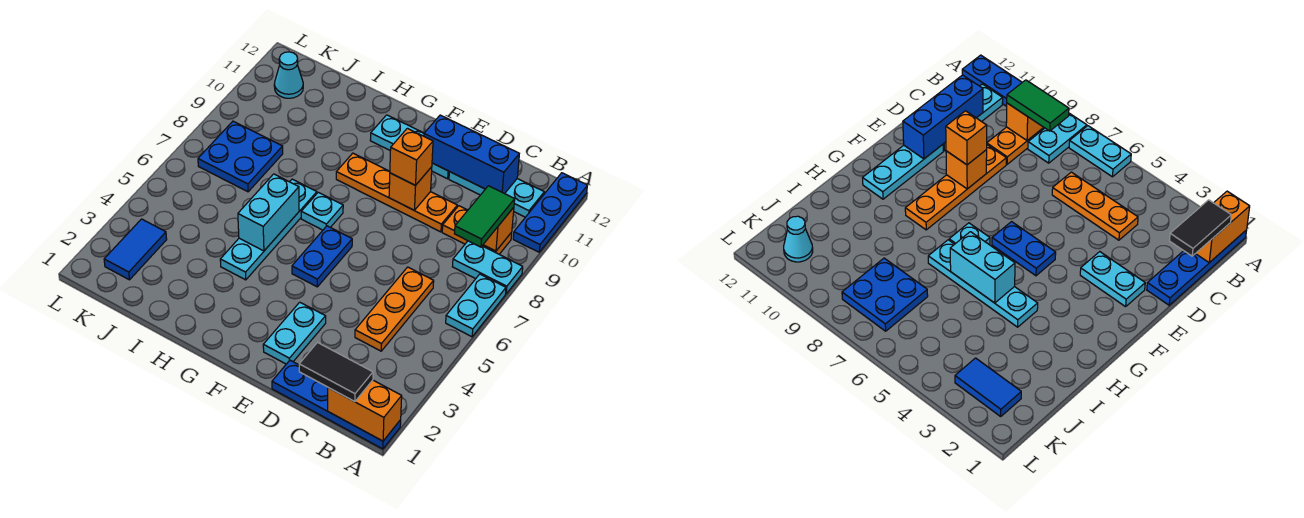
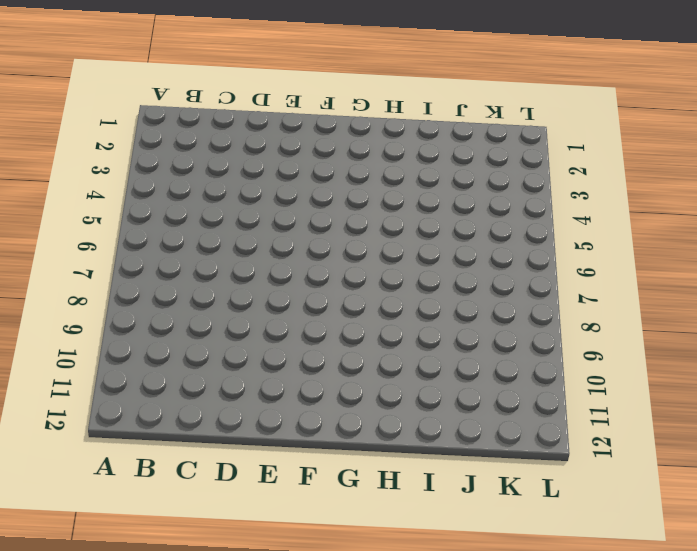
none -> blue 1x4 plate [272,360,401,449]
none -> cyan 1x2 plate [446,274,506,337]
none -> cyan 1x2 plate [452,241,523,294]

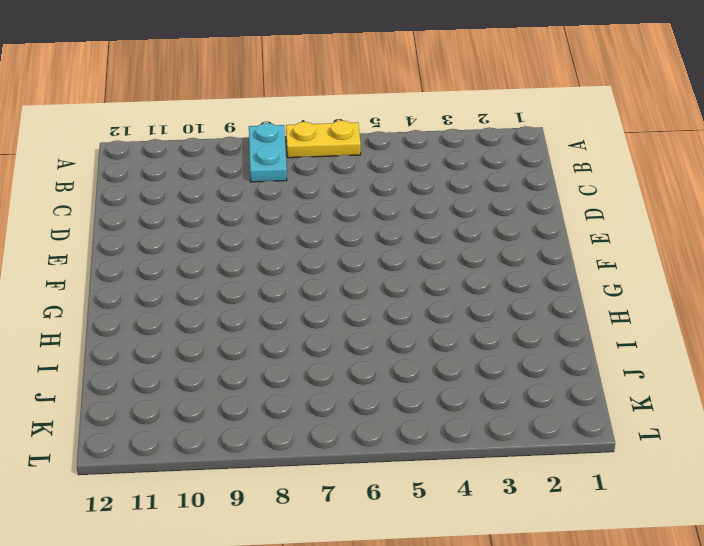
yellow 1x2 plate [286,120,361,158] -> cyan 1x2 plate [446,274,506,337]
none -> blue 1x4 plate [272,360,401,449]
none -> blue 1x3 plate [513,173,587,252]
none -> orange 1x2 plate [442,206,512,254]

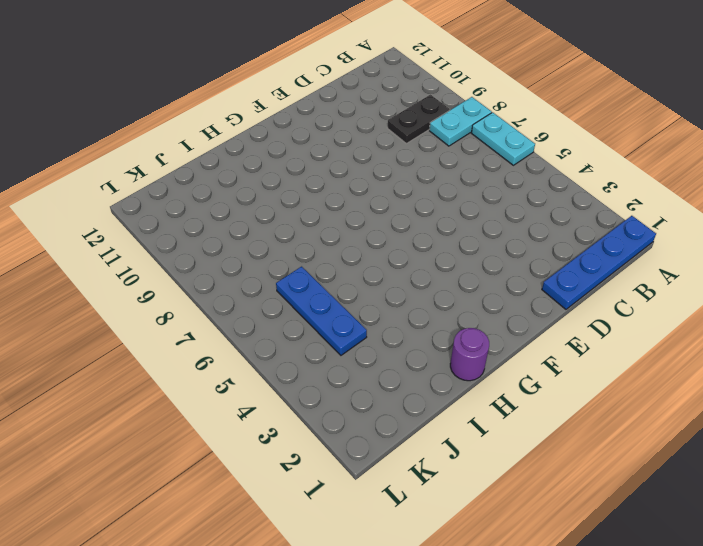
black 1x2 plate [387,95,450,143] -> orange 1x2 plate [442,206,512,254]
purple 1x1 round brick [450,328,489,381] -> none
blue 1x3 plate [276,267,367,355] -> blue 1x3 plate moved to [513,173,587,252]
none -> cyan 1x3 plate [449,172,544,217]
none -> orange 1x3 plate [355,267,434,351]
none -> orange 1x4 plate [336,153,457,232]

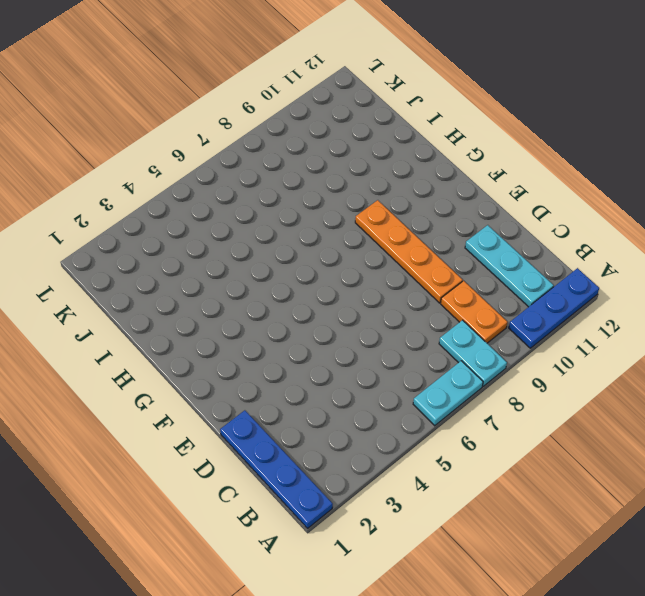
none -> orange 1x3 plate [355,267,434,351]
none -> cyan 1x2 plate [263,302,326,364]
none -> cyan 1x3 plate [370,115,449,179]

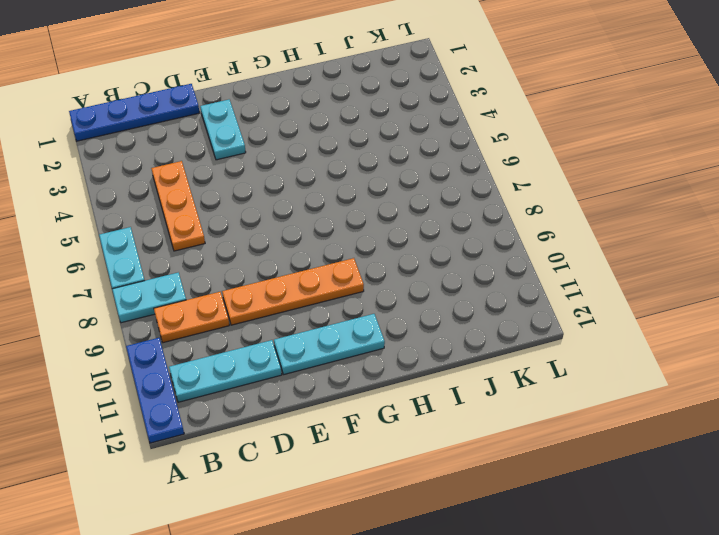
none -> blue 1x2 plate [292,226,352,287]
none -> cyan 1x1 plate [301,192,343,230]
none -> cyan 1x4 plate [220,179,317,280]

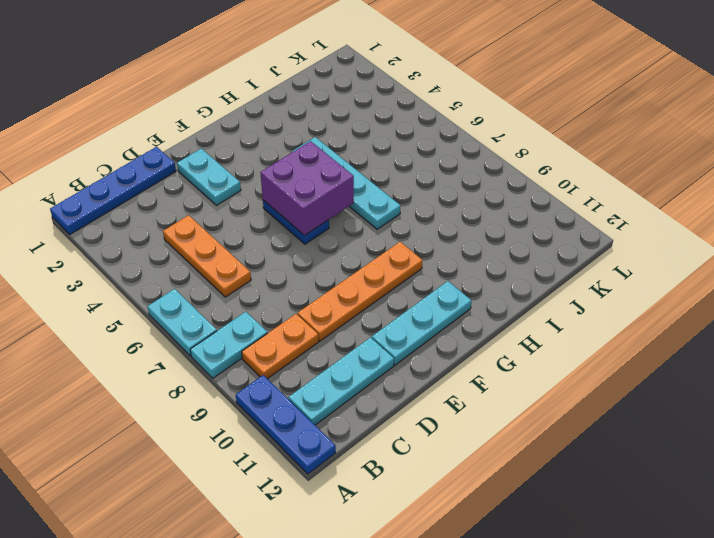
purple 2x2 brick [260,141,354,236] -> none
none -> cyan 1x1 plate [301,192,343,230]
none -> blue 2x2 plate [198,121,283,192]
none -> blue 1x2 tile [104,219,167,280]

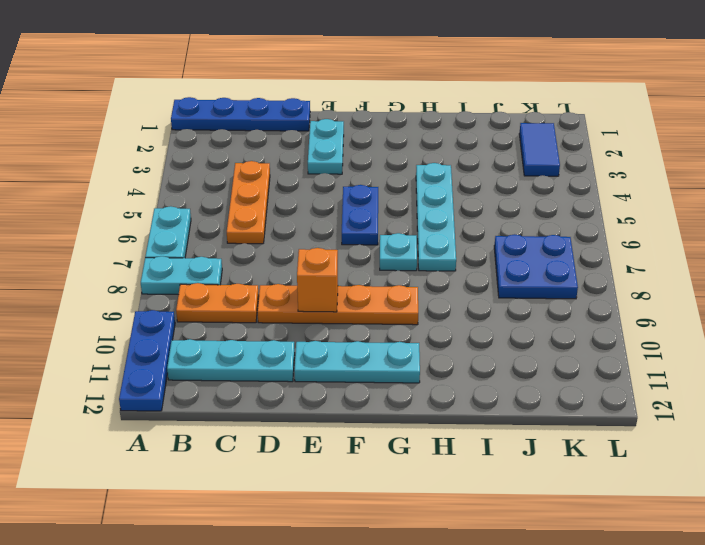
none -> cyan 1x1 cone [274,52,303,98]
none -> orange 1x2 brick [328,380,402,441]
none -> orange 1x1 brick [483,207,514,251]

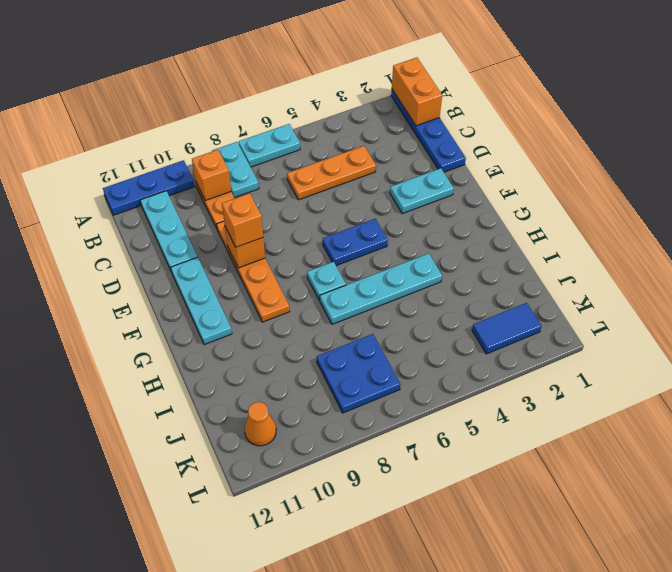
orange 1x1 cone [245,402,276,446] -> cyan 1x1 cone [274,52,303,98]
none -> blue 1x3 brick [424,115,519,194]
none -> cyan 1x2 brick [238,174,299,251]
none -> black 1x2 tile [299,343,373,402]

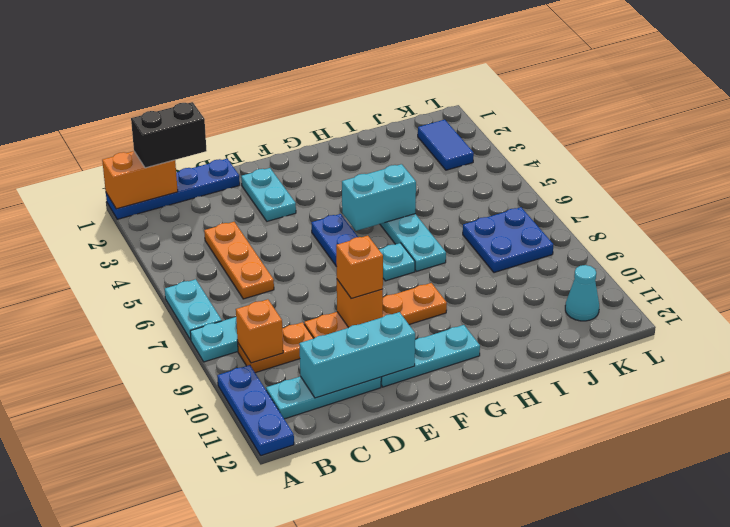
black 1x2 brick [131,102,207,168] -> black 1x2 tile [299,343,373,402]
cyan 1x3 brick [299,312,415,398] -> blue 1x3 brick [424,115,519,194]
cyan 1x2 brick [342,164,416,231] -> cyan 1x2 brick turned to [238,174,299,251]
none -> green 1x2 tile [455,186,515,247]

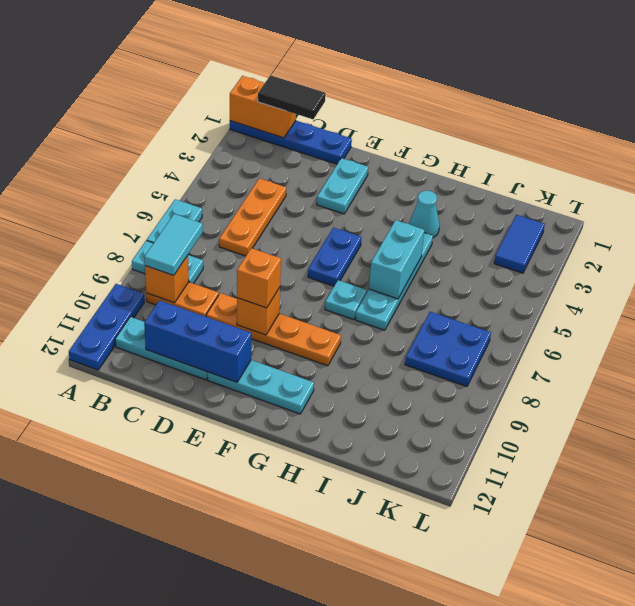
cyan 1x2 tile [144,214,203,275] -> green 1x2 tile [455,186,515,247]
cyan 1x1 cone [409,191,439,238] -> cyan 1x1 cone moved to [274,52,303,98]

